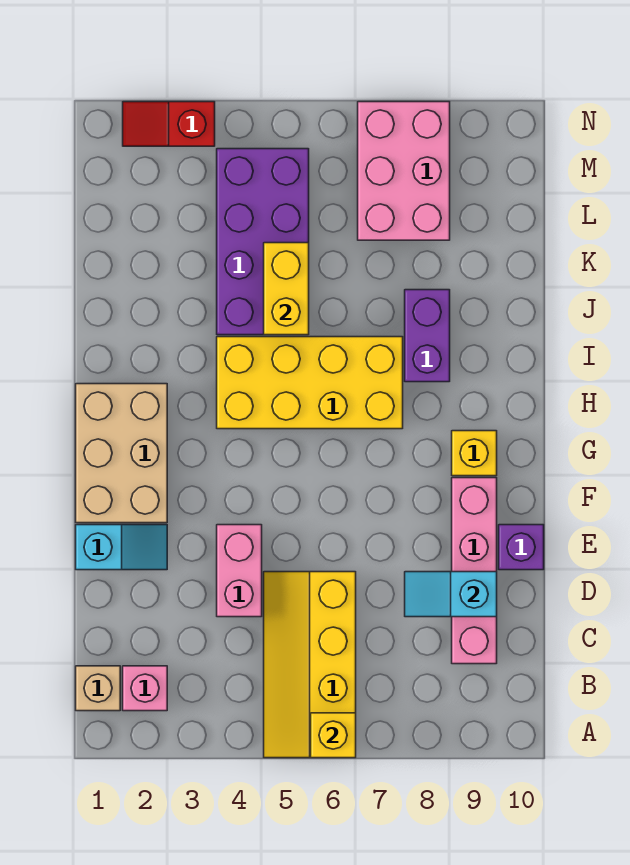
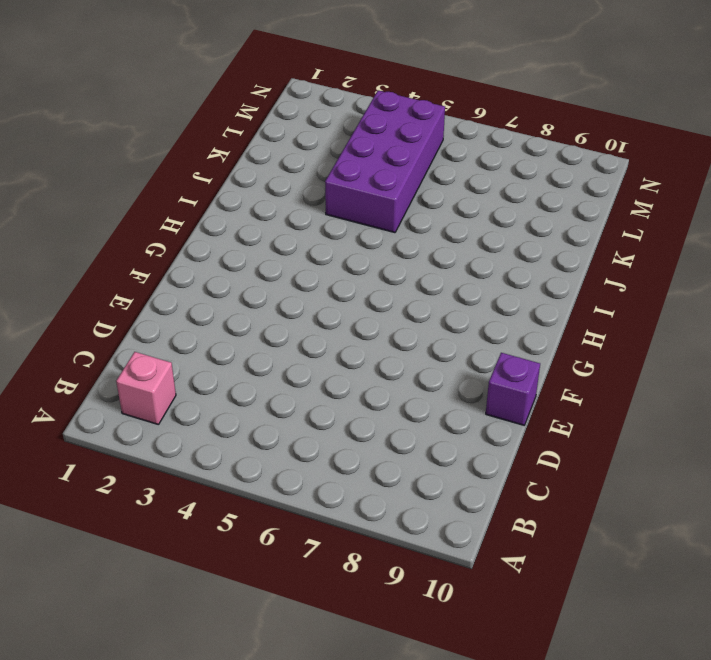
none -> yellow 2x4 slope [264,572,356,758]
none -> tan 1x1 brick [76,666,120,711]
none -> pink 1x4 brick [452,478,497,664]

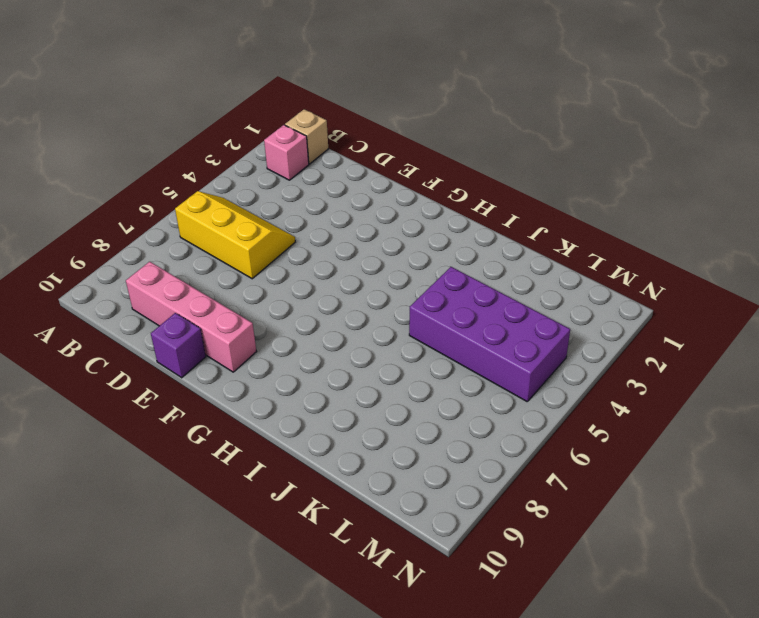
yellow 2x3 slope [175,191,295,279] -> yellow 2x4 slope [264,572,356,758]
none -> pink 1x2 brick [217,525,262,617]
none -> cyan 1x2 slope [76,525,167,570]
none -> tan 2x3 brick [76,384,167,523]

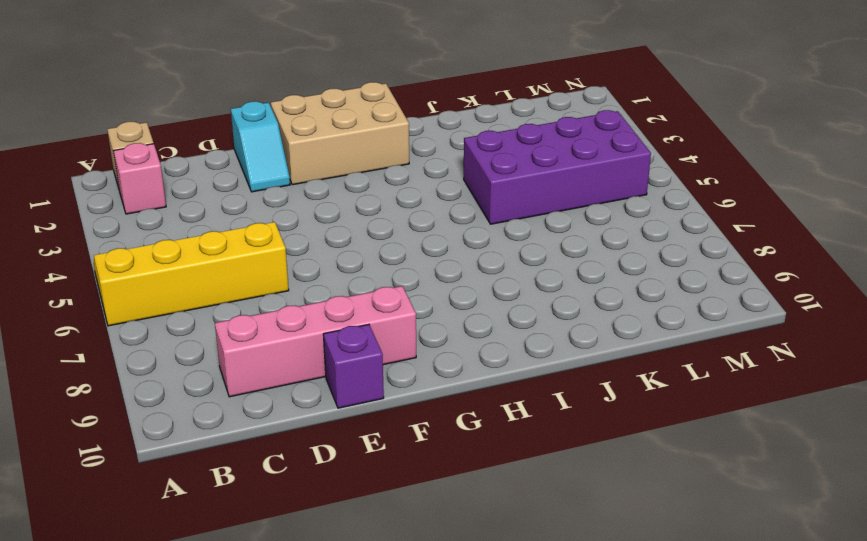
none -> pink 1x2 brick [217,525,262,617]
none -> yellow 1x1 brick [452,431,497,476]
none -> yellow 2x4 brick [217,337,403,429]

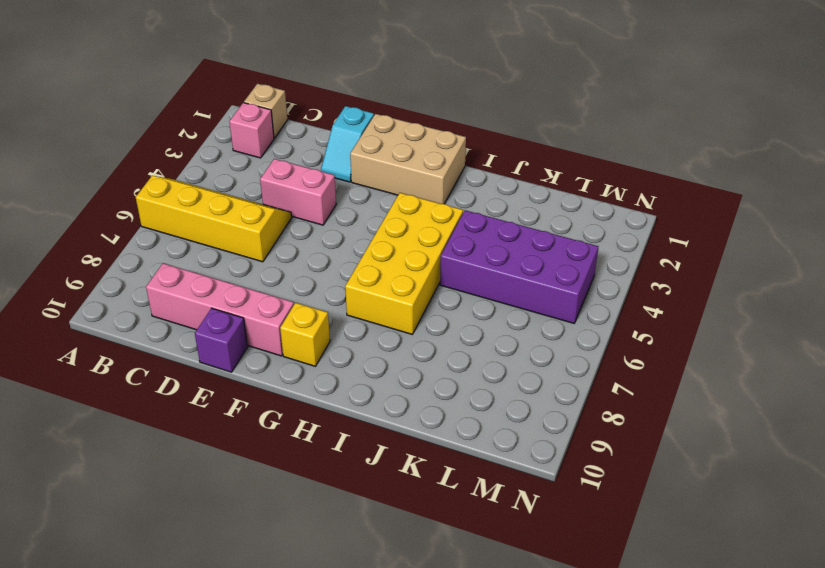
none -> purple 1x2 brick [405,290,450,382]
none -> pink 2x3 brick [358,102,450,240]
none -> red 1x2 slope [123,102,215,146]

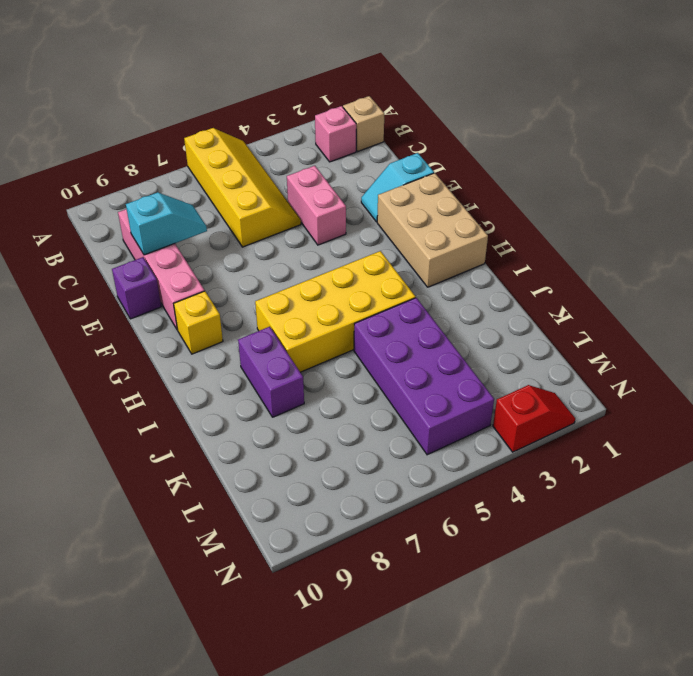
none -> pink 2x3 brick [358,102,450,240]
none -> yellow 1x1 brick [311,713,356,758]
none -> yellow 1x2 brick [264,243,309,335]

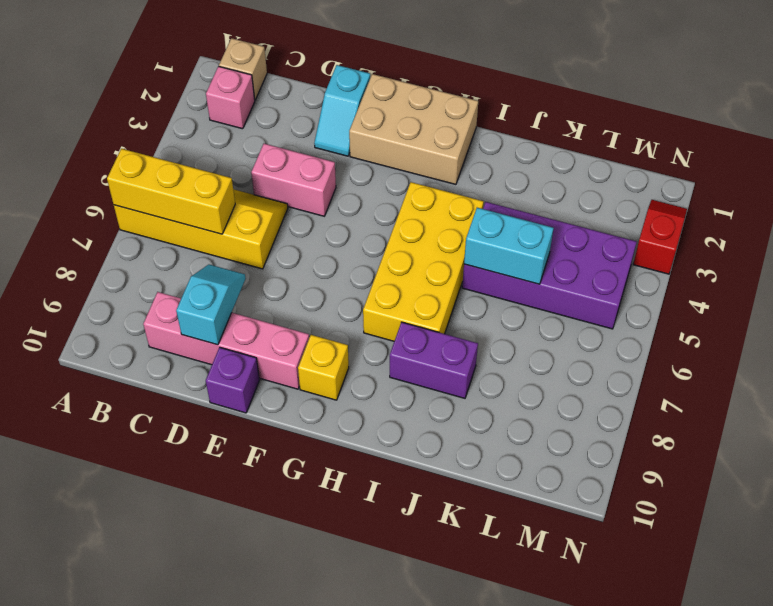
yellow 1x3 brick [107,149,235,234] -> yellow 1x1 brick [311,713,356,758]
cyan 1x2 brick [464,208,554,284] -> yellow 1x2 brick [264,243,309,335]
none -> pink 2x3 brick [358,102,450,240]

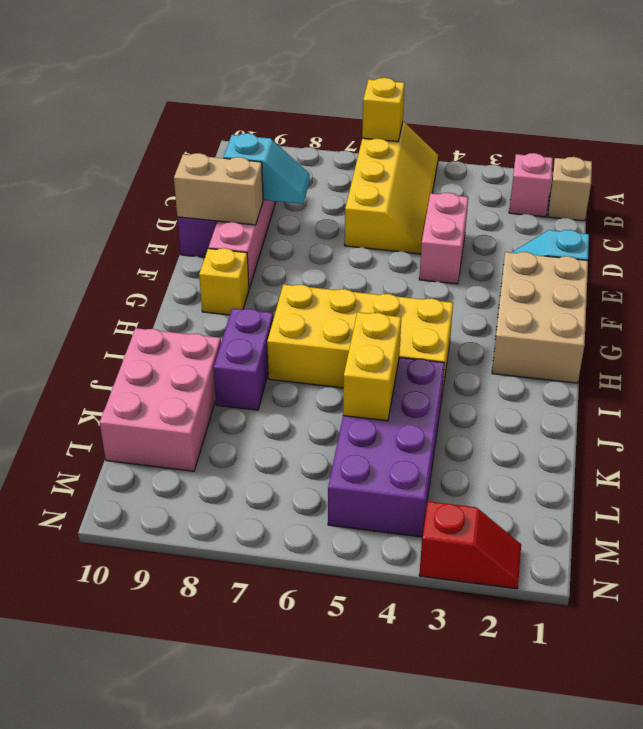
tan 1x2 brick [174,153,263,225] -> none
pink 2x3 brick [100,328,221,471] -> pink 2x3 brick moved to [358,102,450,240]

